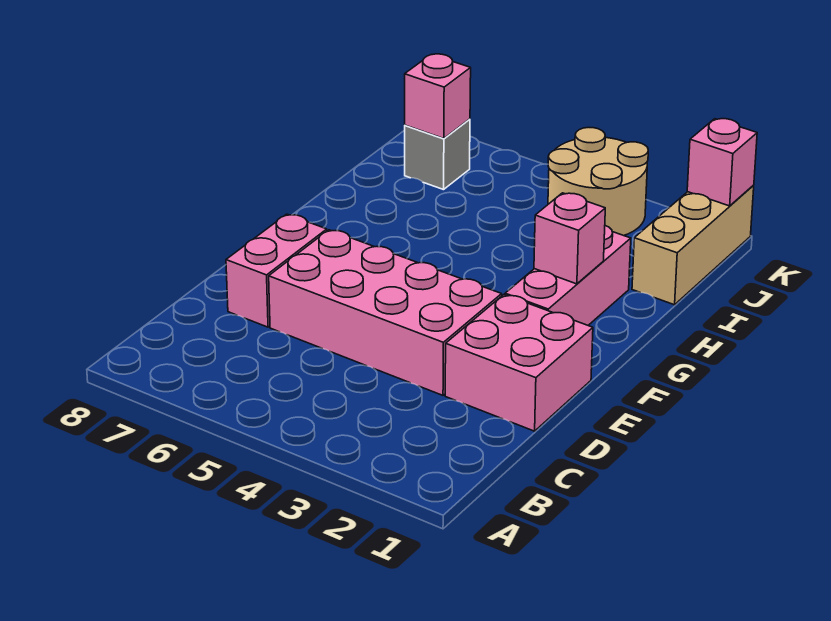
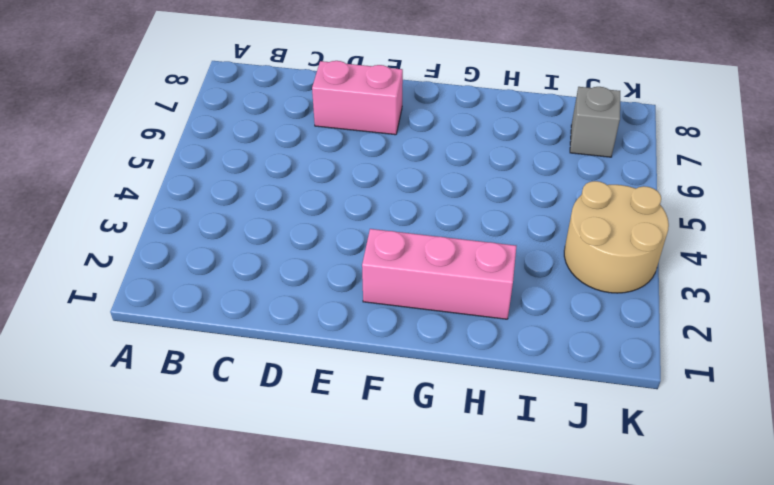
none -> pink 2x2 brick [445,295,593,431]
none -> pink 2x4 brick [269,230,502,395]

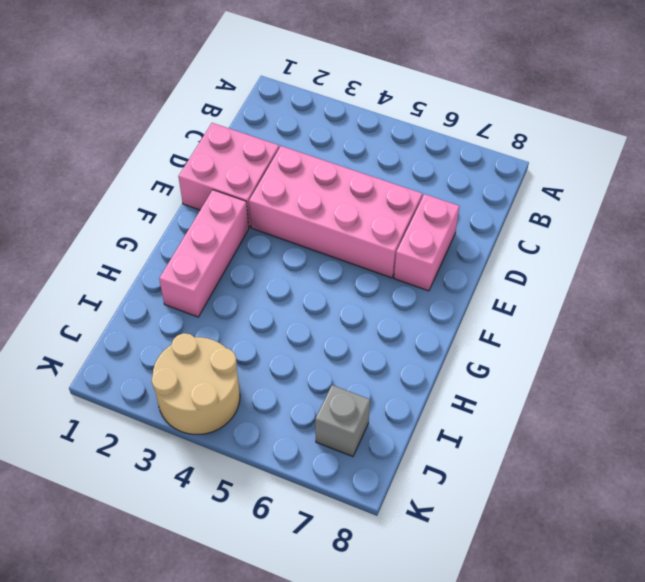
none -> tan 1x3 brick [632,185,754,305]
none -> pink 1x1 brick [534,193,605,284]

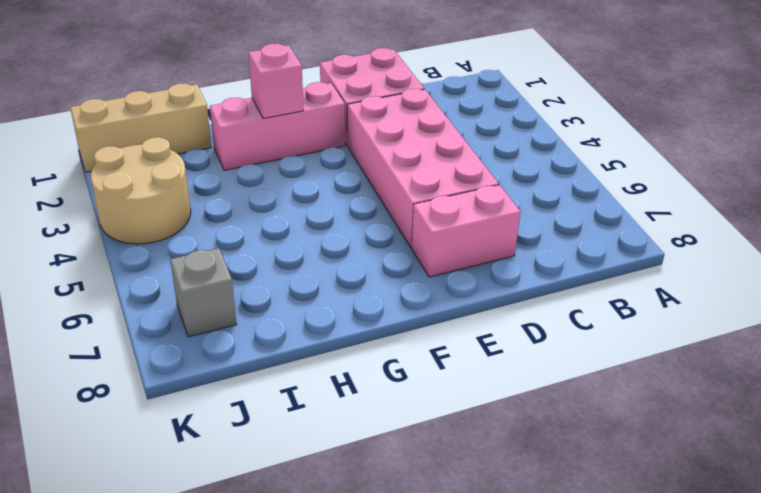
none -> pink 1x1 brick [405,54,471,139]
none -> pink 1x1 brick [687,119,757,206]

